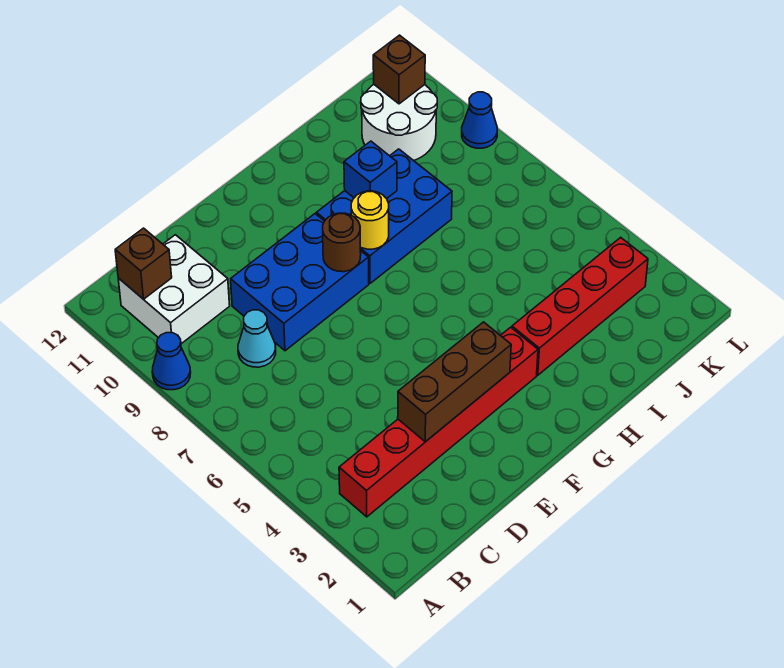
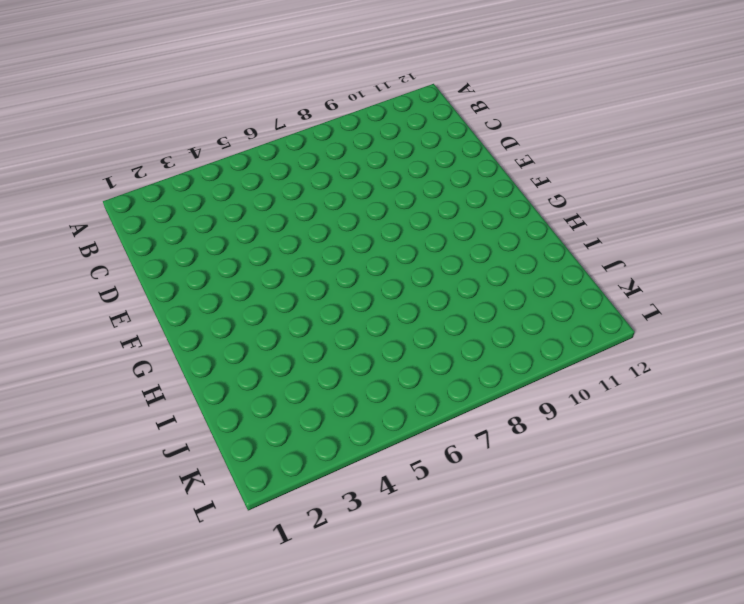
none -> blue 1x1 cone [152,333,191,390]
none -> red 1x6 brick [339,327,538,517]
none -> white 2x2 brick [118,235,230,344]

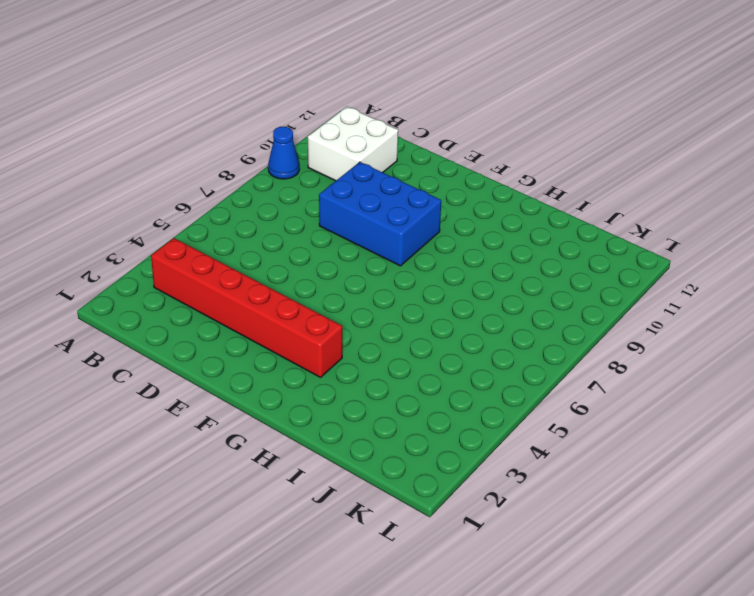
none -> cyan 1x1 cone [238,310,276,367]
none -> blue 2x3 brick [316,149,452,283]
none -> red 1x4 brick [512,237,648,375]

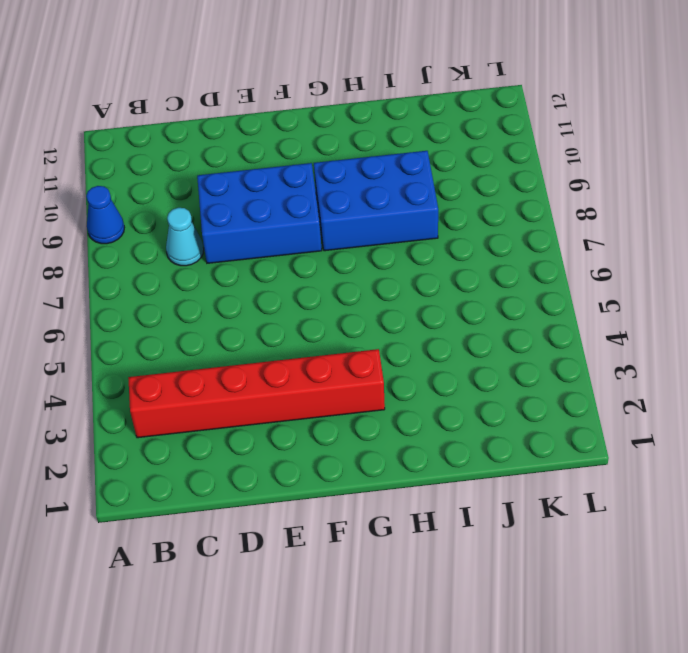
none -> white 2x2 brick [118,235,230,344]
none -> red 1x4 brick [512,237,648,375]
none -> white 2x2 round brick [361,84,437,161]

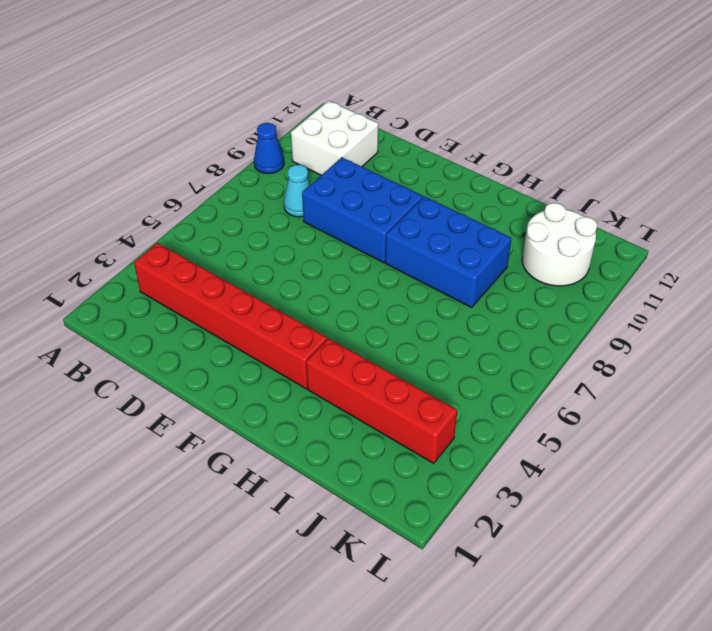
none -> blue 1x1 cone [462,92,497,148]
none -> brown 1x1 brick [115,228,172,299]
none -> brown 1x3 brick [398,322,511,442]

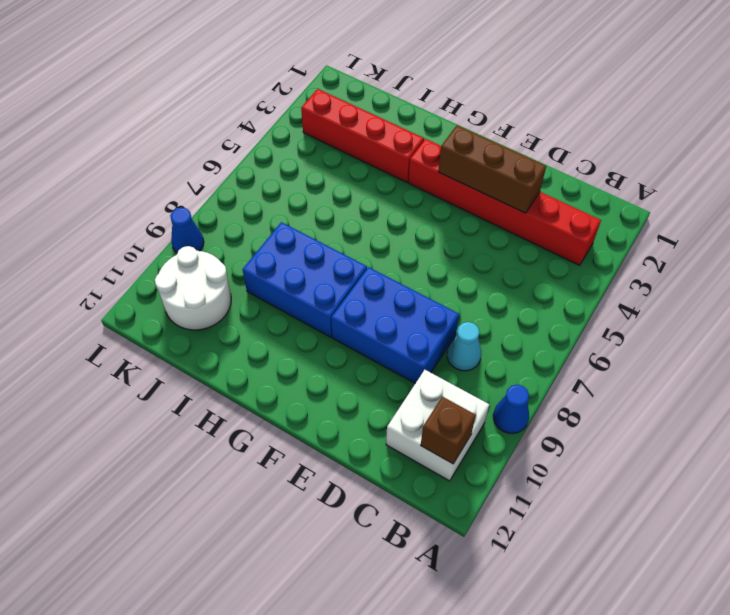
none -> brown 1x1 round brick [323,213,361,272]
none -> yellow 1x1 round brick [351,191,389,249]
none -> blue 1x1 brick [344,141,397,199]

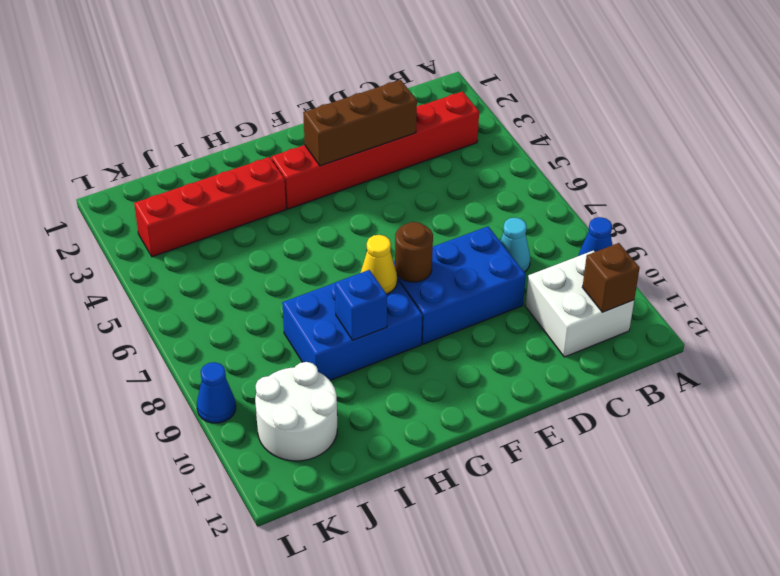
yellow 1x1 cone [361,235,397,294] -> yellow 1x1 round brick [351,191,389,249]
none -> brown 1x1 brick [373,35,425,104]

